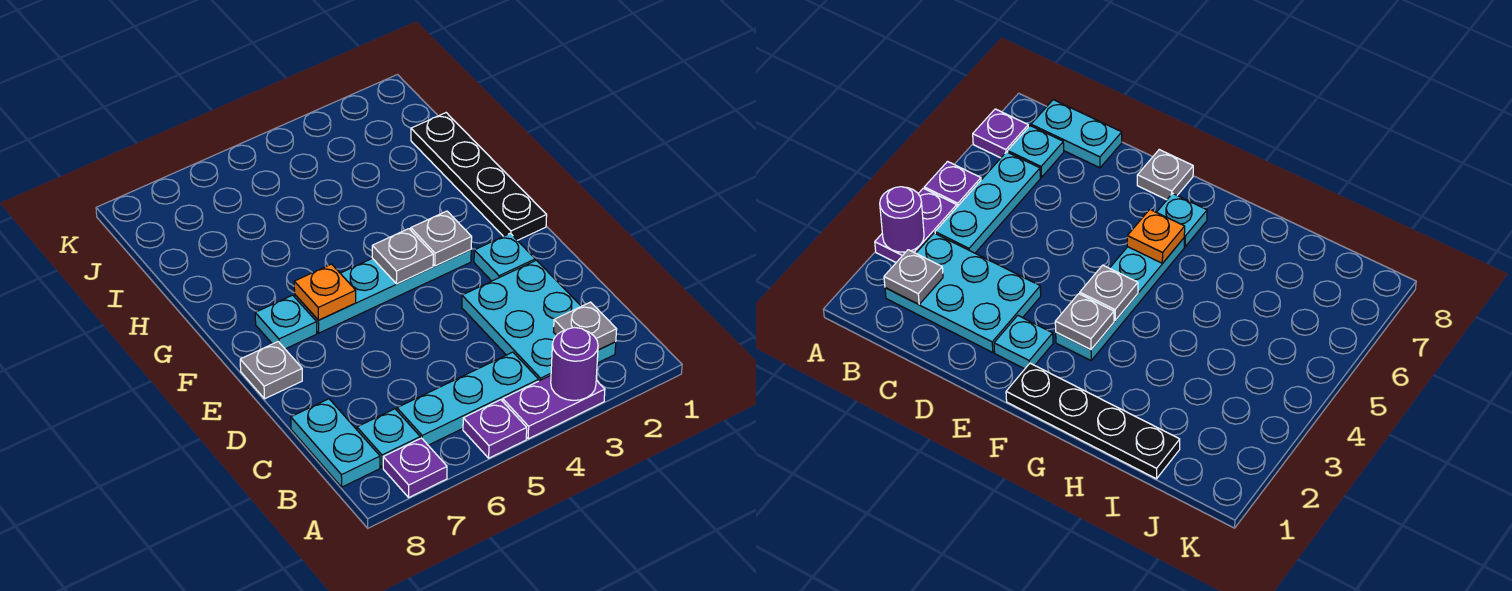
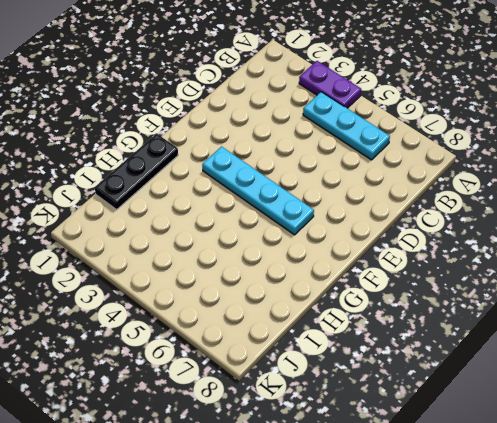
black 1x3 plate [95,134,178,209] -> black 1x4 plate [411,113,547,240]
none -> purple 1x1 plate [463,400,527,458]
none -> purple 1x1 plate [383,438,447,497]
none -> cyan 2x3 plate [462,260,616,381]

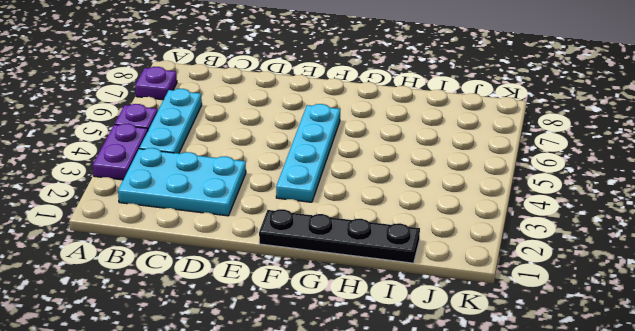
none -> cyan 1x1 plate [357,409,420,468]
none -> cyan 1x2 plate [291,399,380,487]
none -> cyan 1x1 plate [474,233,535,281]

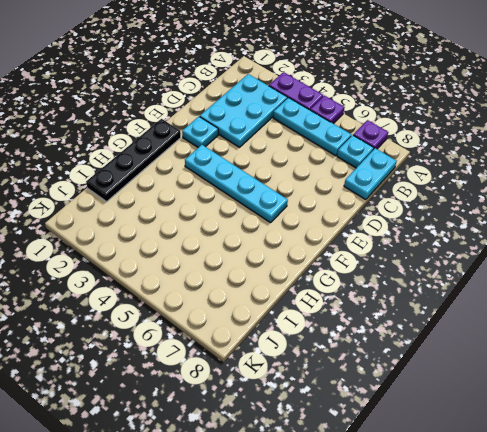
none -> grey 1x1 plate [240,342,302,399]
none -> cyan 1x1 plate [255,295,317,349]
none -> purple 1x1 round brick [551,328,598,400]

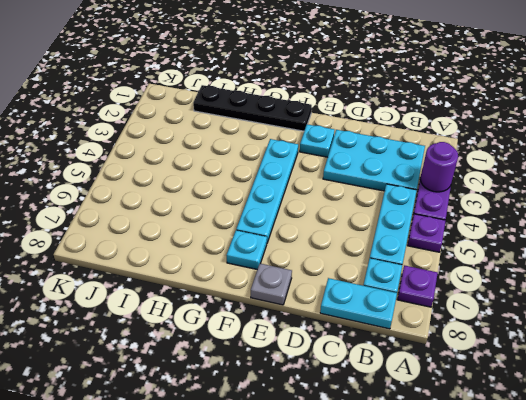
none -> grey 1x1 plate [554,302,617,350]
none -> grey 1x1 plate [411,211,472,266]
none -> grey 1x1 plate [372,229,433,284]

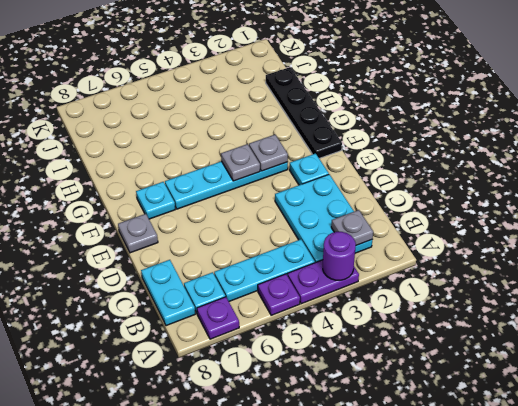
none -> orange 1x1 plate [294,264,356,320]

